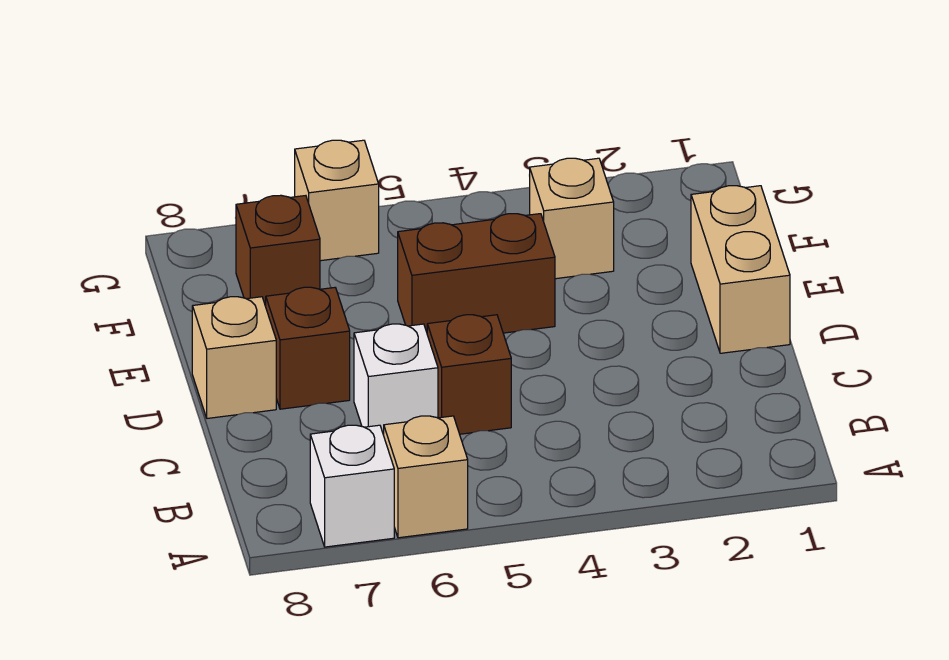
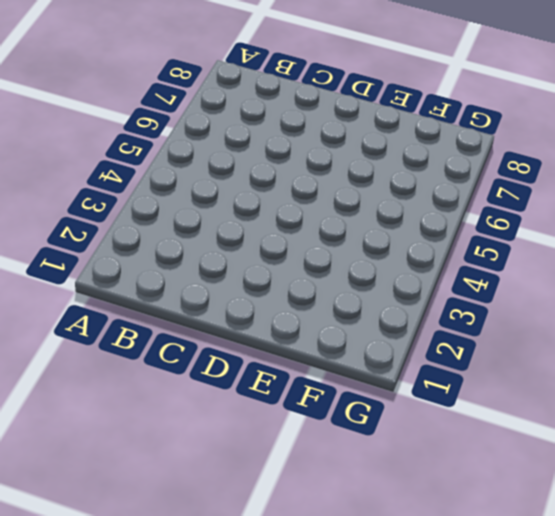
none -> tan 1x1 brick [384,416,468,538]
none -> white 1x1 brick [310,425,394,547]

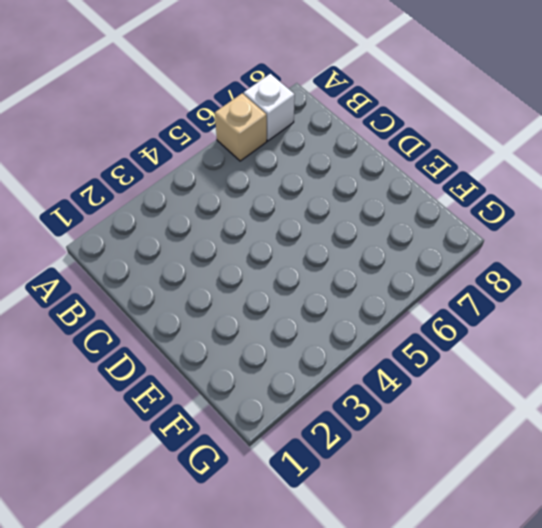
none -> brown 1x1 brick [427,315,511,434]
none -> white 1x1 brick [354,324,438,435]

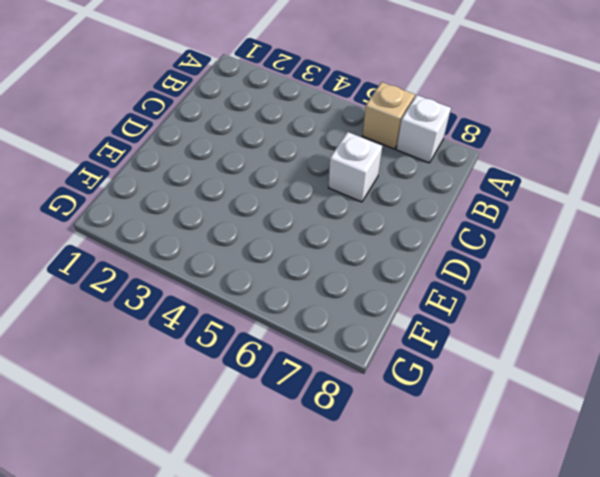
none -> brown 1x1 brick [427,315,511,434]
none -> tan 1x2 brick [691,186,790,353]

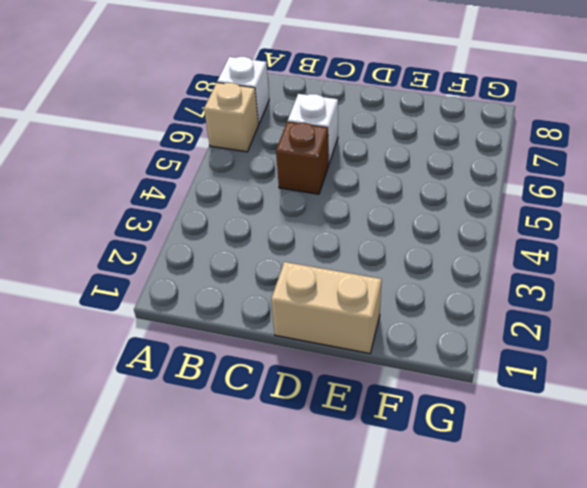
none -> brown 1x1 brick [266,287,350,409]
none -> tan 1x1 brick [192,297,276,418]

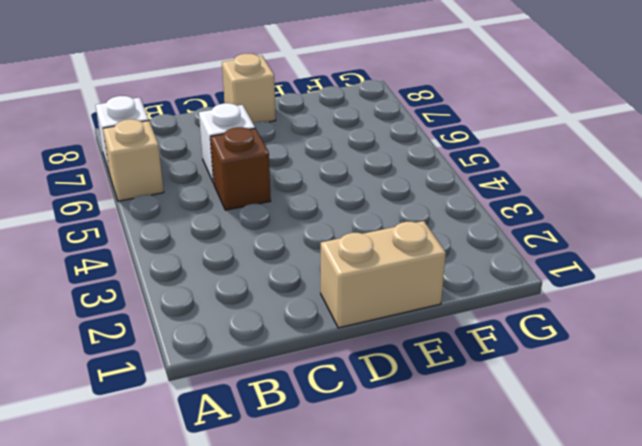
none -> brown 1x1 brick [266,287,350,409]
none -> brown 1x2 brick [398,214,555,333]

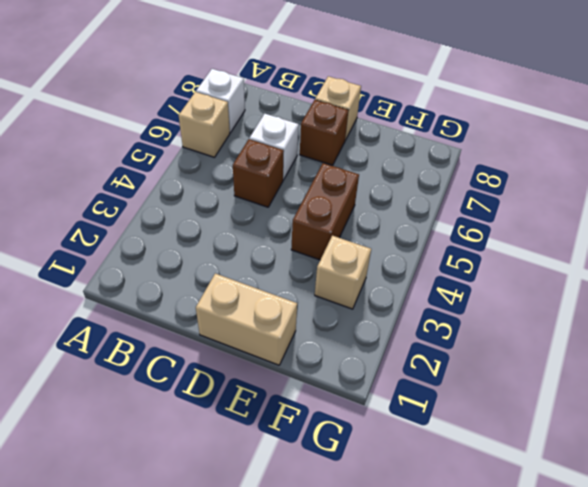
none -> brown 1x1 brick [236,195,320,306]
none -> tan 1x1 brick [295,140,379,261]

